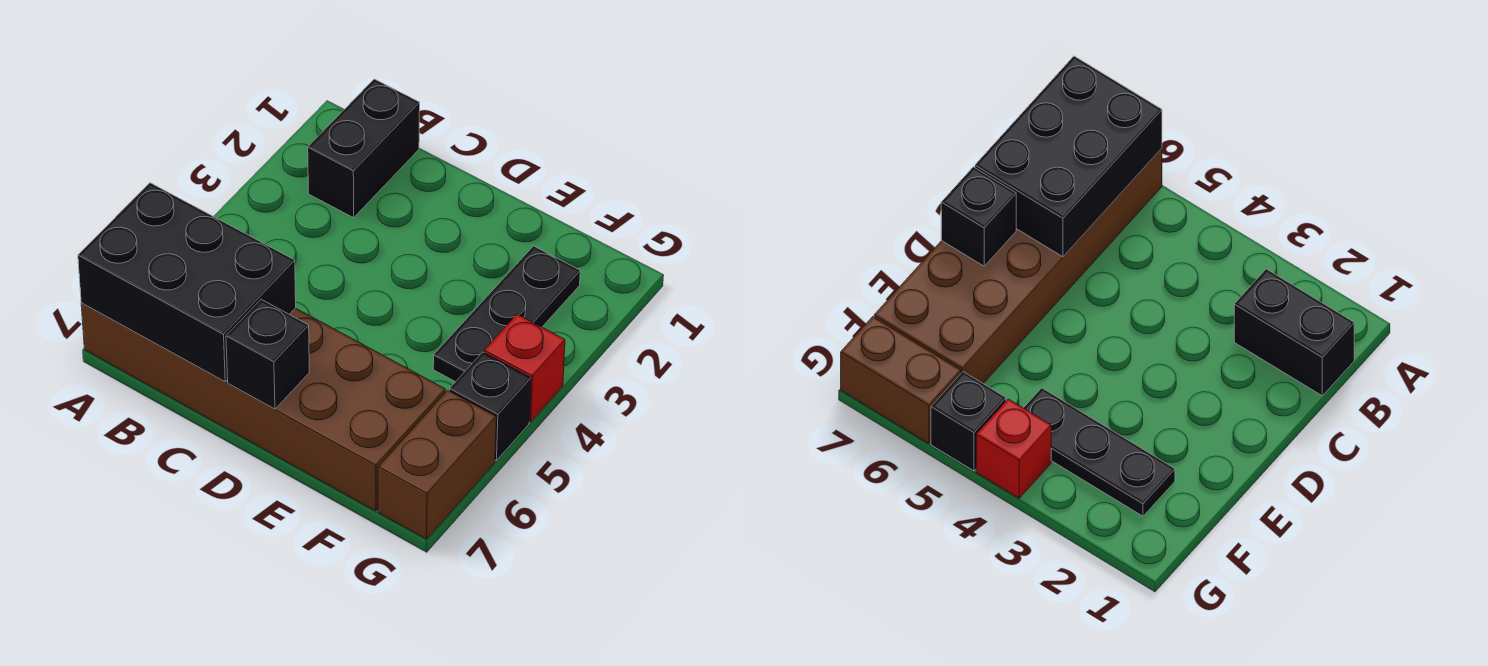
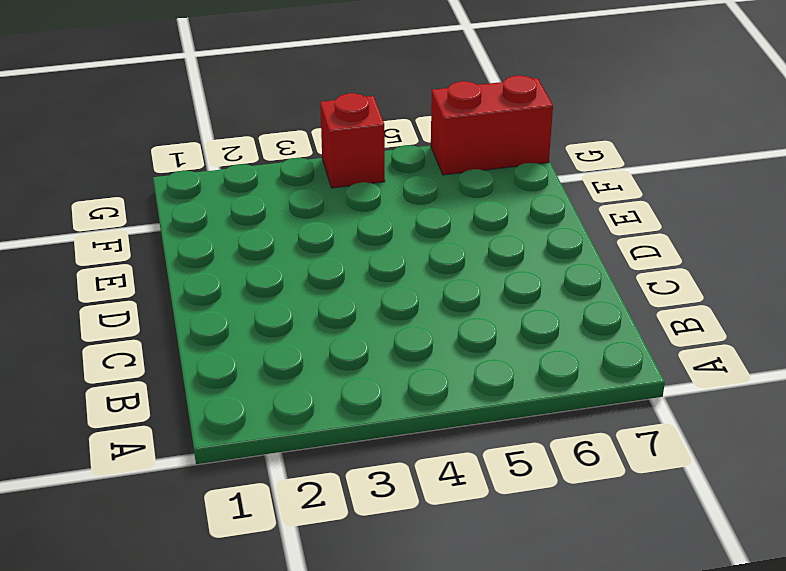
red 1x2 brick [431,76,553,175] -> brown 1x2 brick [378,391,496,539]
none -> brown 2x6 brick [81,303,445,511]
none -> black 1x2 brick [308,79,420,218]

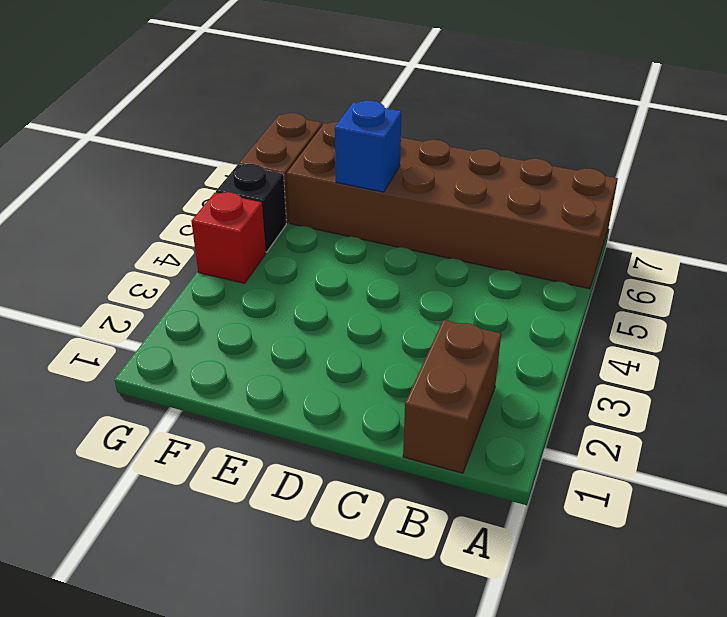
brown 1x2 brick [403,320,501,473] -> black 1x2 brick [308,79,420,218]
blue 1x1 brick [335,101,402,192] -> none
none -> black 1x3 plate [433,246,580,382]
none -> black 2x3 brick [78,183,296,381]

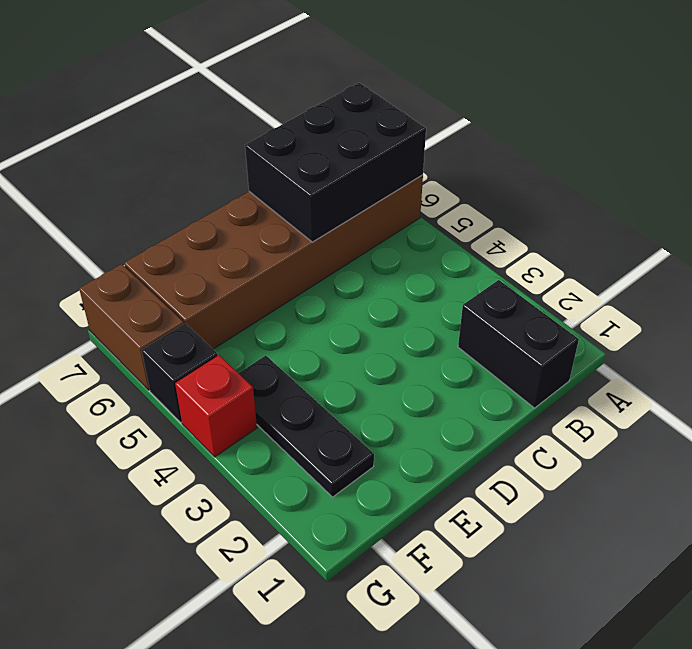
none -> black 1x1 brick [226,299,309,409]

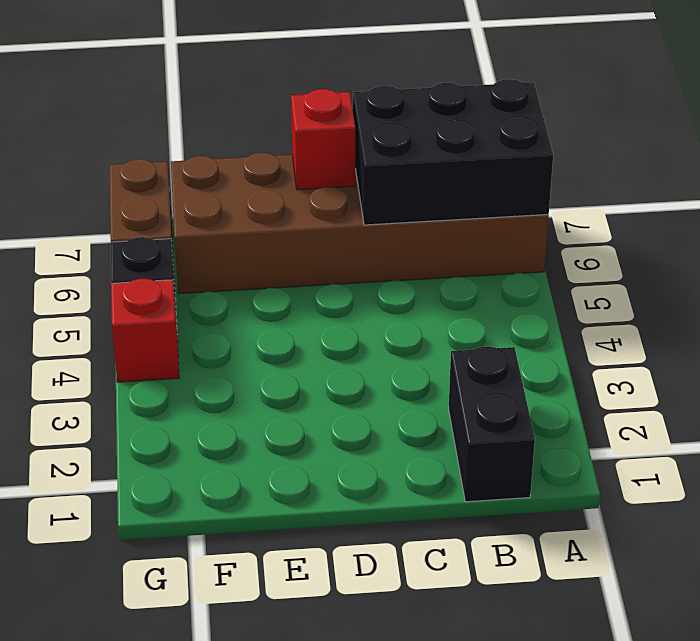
red 1x1 brick [291,89,355,190] -> black 1x1 brick [226,299,309,409]
none -> black 1x3 plate [433,246,580,382]

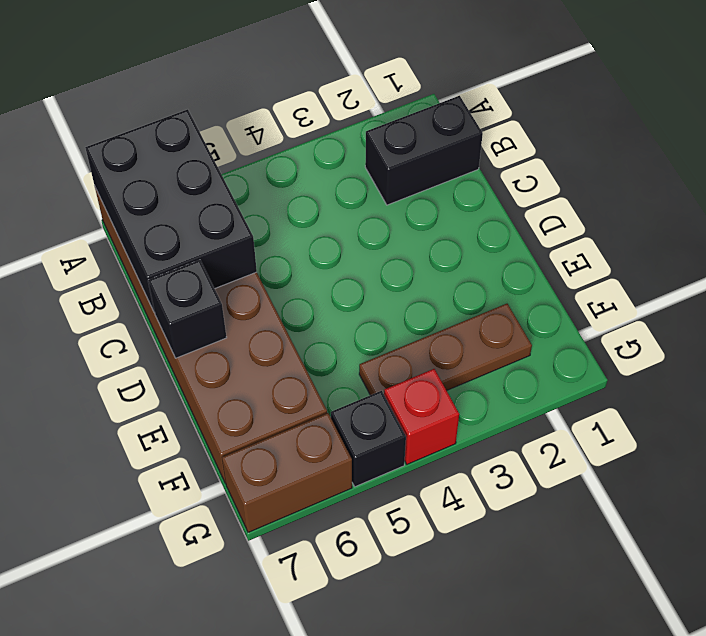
brown 1x3 plate [359,304,532,395] -> black 1x3 plate [433,246,580,382]

